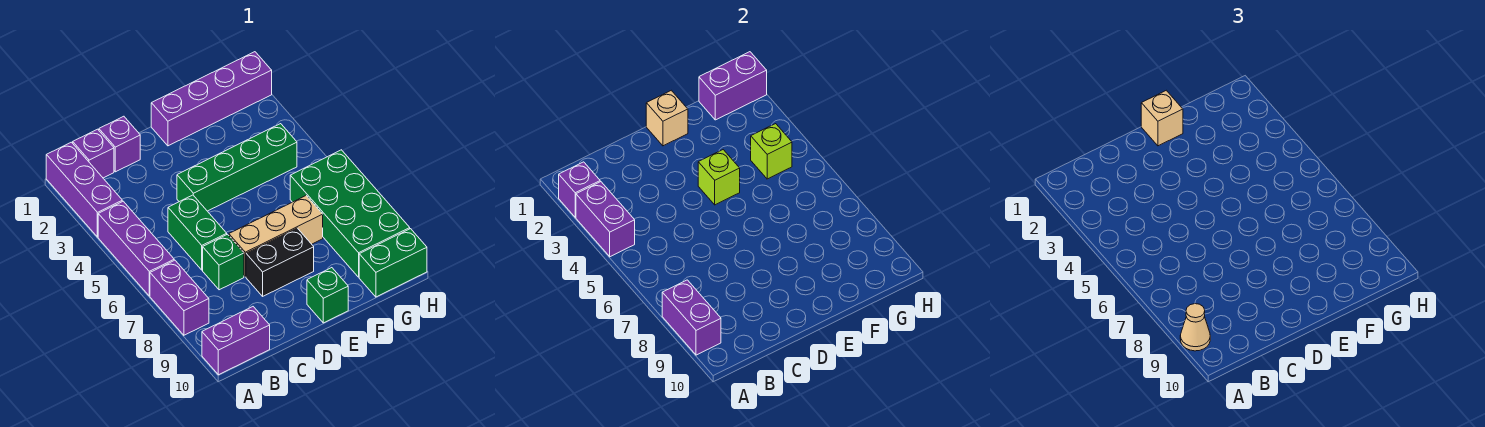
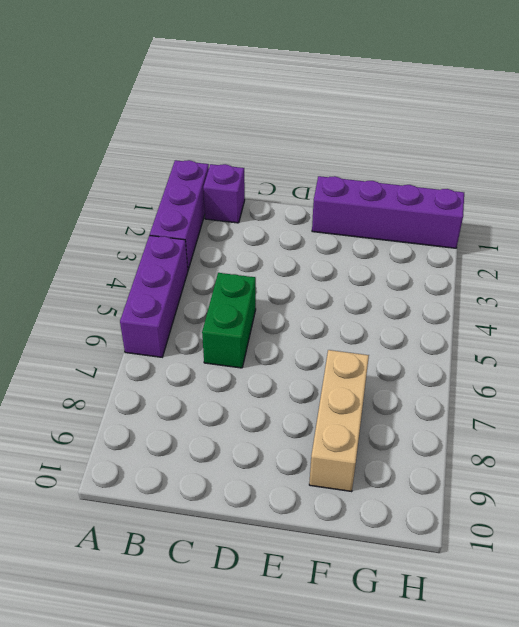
tan 1x3 brick [309,350,369,492] -> tan 1x3 brick turned to [229,196,323,277]
none -> purple 1x2 brick [150,260,209,335]
none -> purple 1x2 brick [202,307,270,375]
none -> purple 1x1 brick [99,116,140,172]

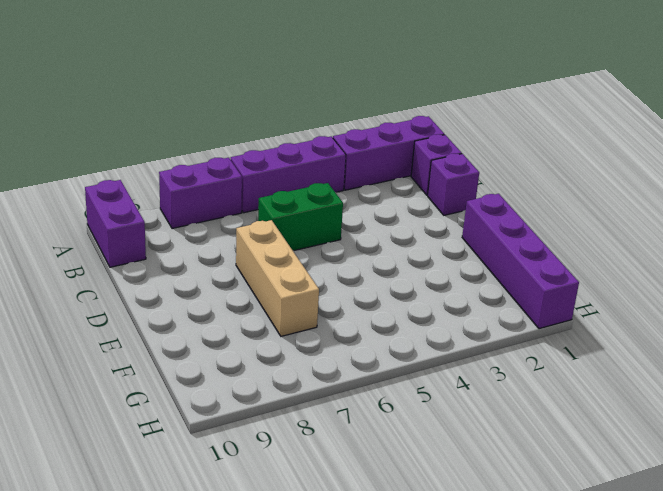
none -> green 1x1 brick [203,234,244,290]
none -> green 1x4 brick [177,124,297,211]
none -> black 1x2 brick [246,228,314,296]

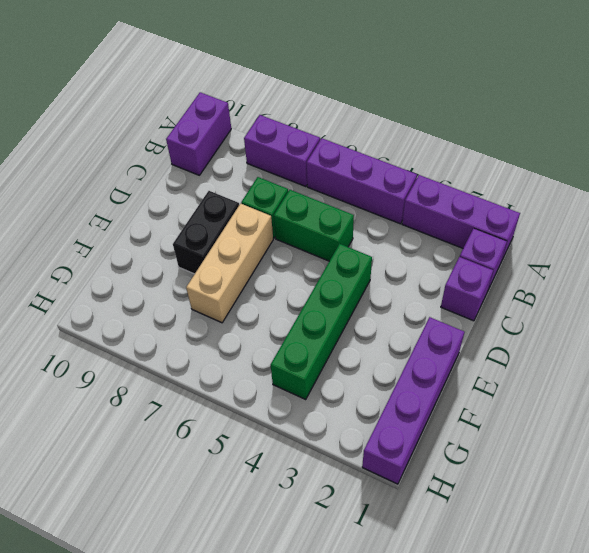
none -> green 1x1 brick [307,268,348,323]
none -> green 2x4 brick [290,150,410,277]
none -> green 1x2 brick [359,229,427,297]

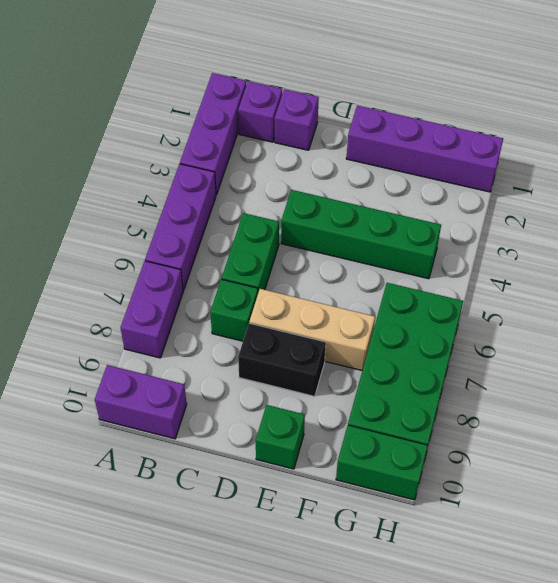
none -> purple 1x1 brick [559,162,600,217]
none -> purple 1x2 brick [576,182,635,257]
none -> purple 1x2 brick [662,280,721,355]

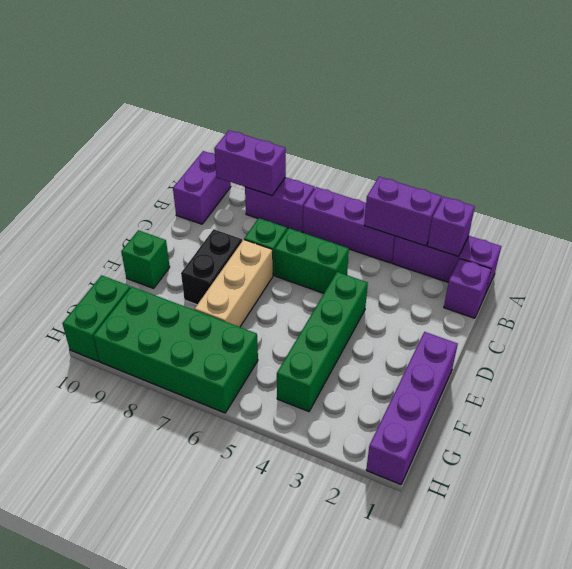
none -> purple 1x1 brick [99,116,140,172]
none -> tan 1x1 brick [646,90,688,146]
none -> lime 1x1 brick [698,150,740,205]

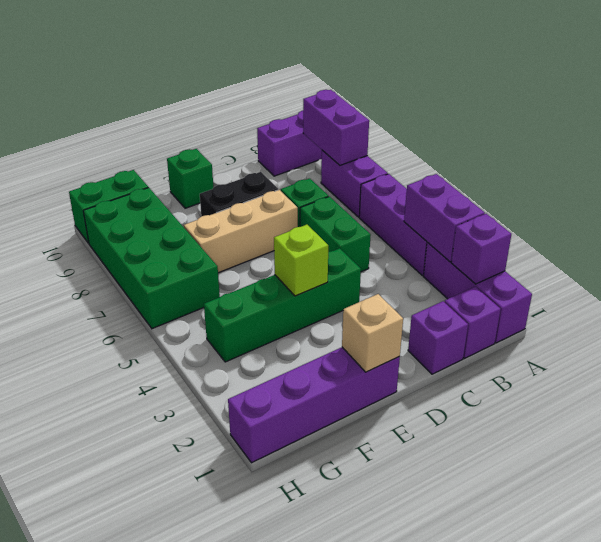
none -> purple 1x2 brick [699,52,767,120]
none -> lime 1x1 brick [751,124,792,179]
none -> tan 1x1 cone [1180,304,1210,351]

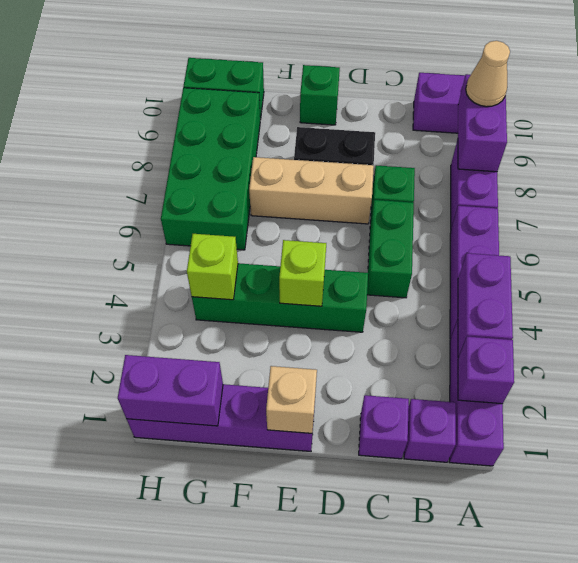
none -> tan 1x1 brick [1141,90,1183,146]

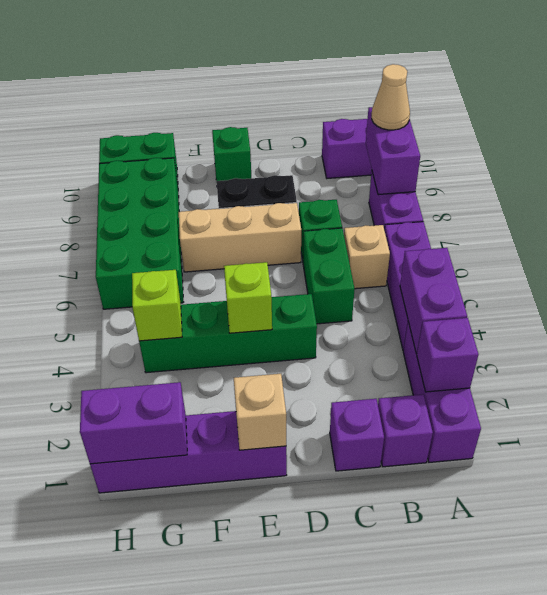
tan 1x1 brick [344,225,390,289] -> tan 1x1 brick moved to [1141,90,1183,146]

